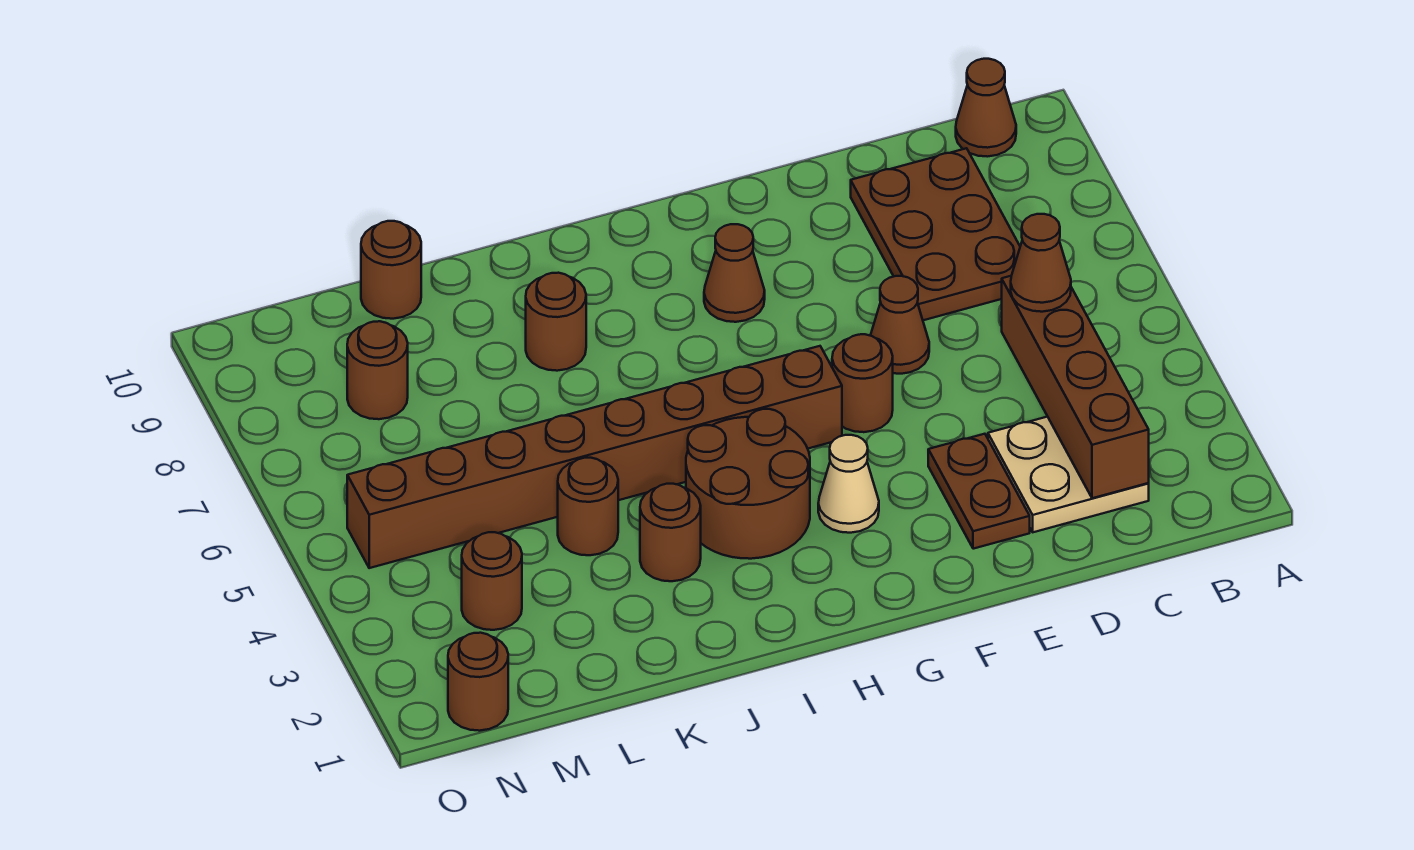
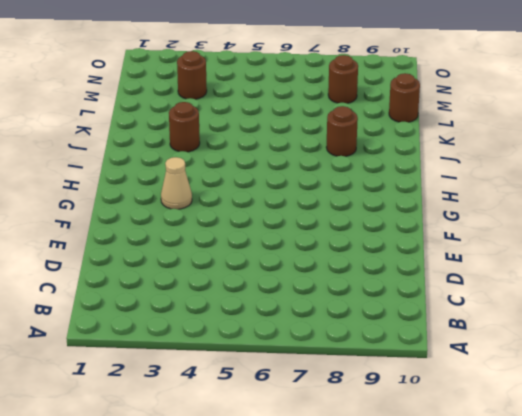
none -> brown 1x1 cone [956,59,1016,157]
none -> tan 2x2 plate [988,417,1149,532]
none -> brown 2x3 plate [851,148,1020,320]

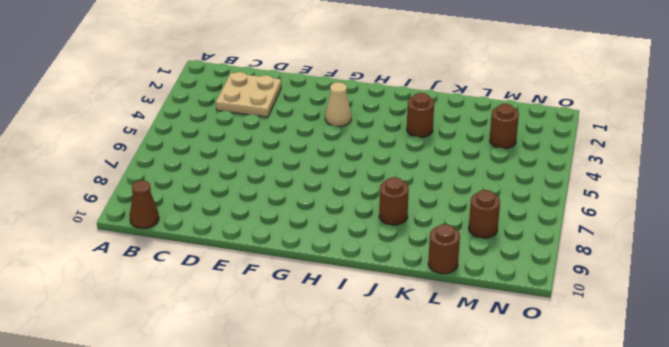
none -> brown 2x3 plate [851,148,1020,320]
none -> brown 1x2 plate [928,434,1030,549]
none -> brown 1x1 cone [870,276,929,374]

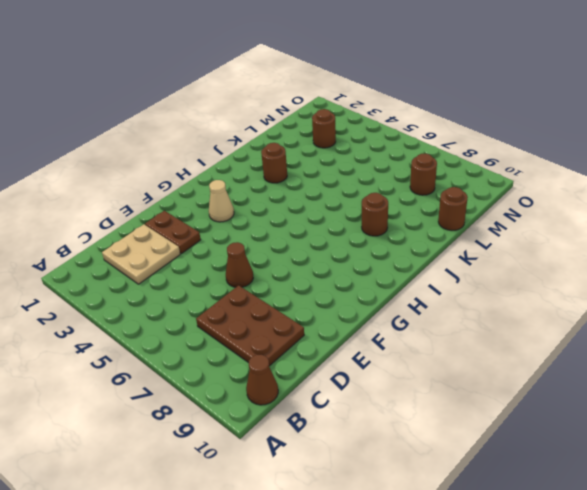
none -> brown 1x1 round brick [832,334,893,432]
none -> brown 1x8 brick [347,346,842,568]
none -> brown 1x1 cone [704,224,765,322]

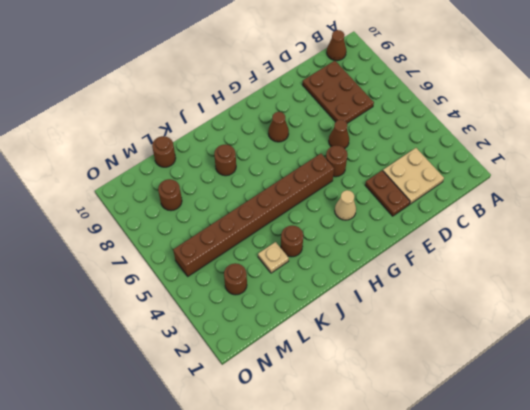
tan 1x1 plate [258,242,289,273] -> none
none -> brown 2x2 round brick [686,409,810,559]
none -> brown 1x1 round brick [558,458,618,555]
none -> brown 1x1 round brick [448,633,508,731]

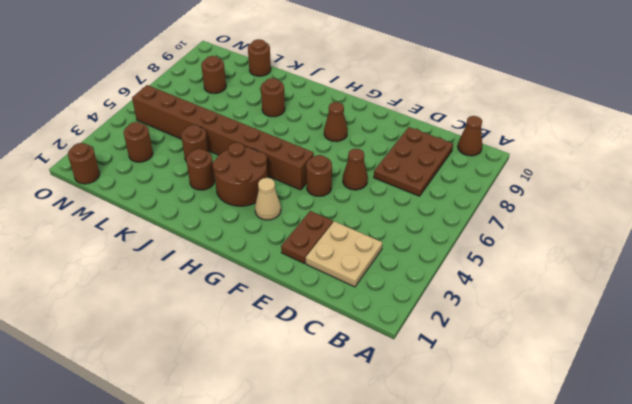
none -> brown 1x4 brick [1002,276,1149,498]
none -> brown 1x1 cone [1011,214,1071,312]

